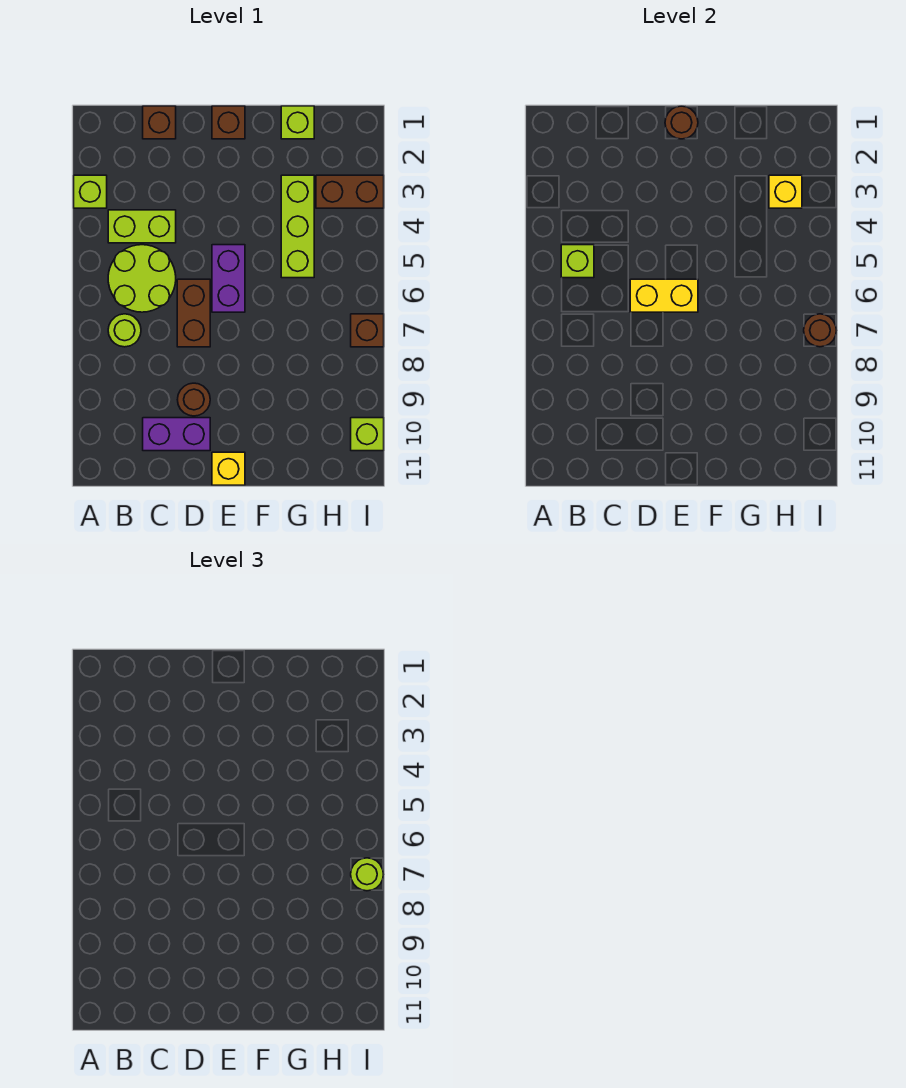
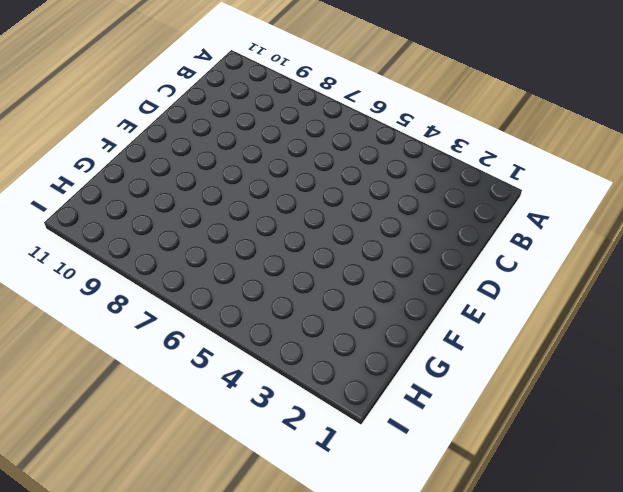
none -> lime 1x1 brick [74,175,107,208]
none -> lime 1x2 brick [108,210,176,243]
none -> lime 2x2 round brick [108,245,176,312]

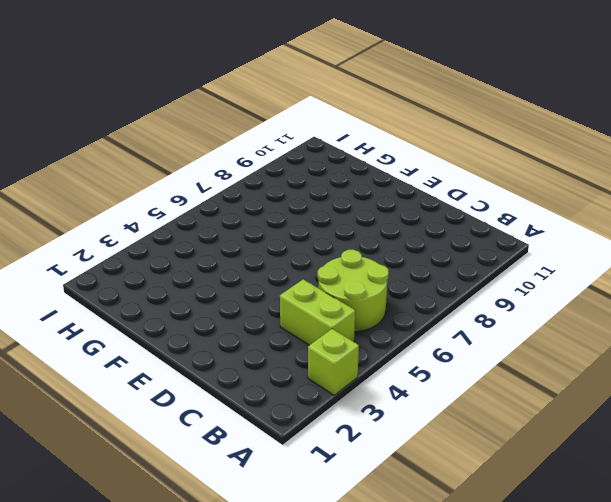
none -> lime 1x1 round brick [108,314,141,347]
none -> brown 1x1 brick [143,106,176,139]
none -> purple 1x2 brick [143,418,210,451]

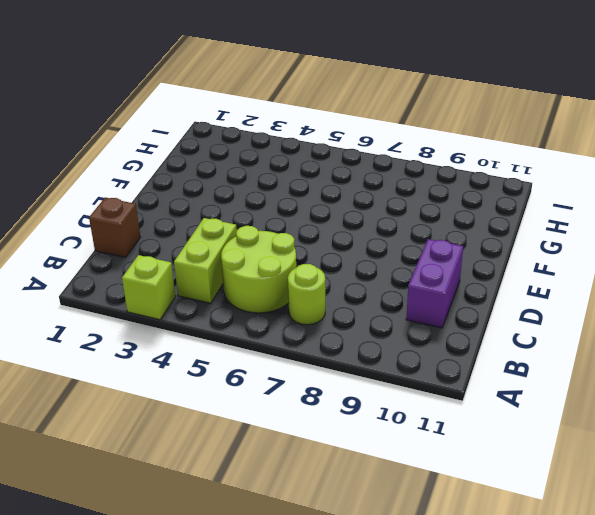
none -> brown 1x2 brick [177,279,210,347]
none -> brown 1x1 round brick [177,383,210,416]
none -> brown 1x1 brick [212,106,245,139]

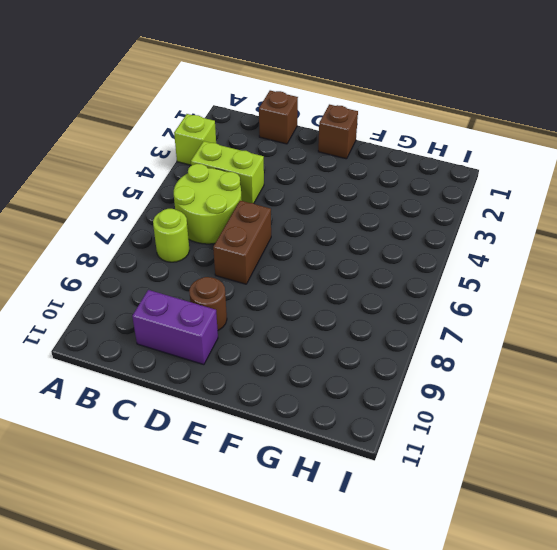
none -> purple 1x2 brick [212,245,245,312]
none -> yellow 1x1 brick [212,452,245,485]
none -> lime 1x1 brick [281,106,314,139]

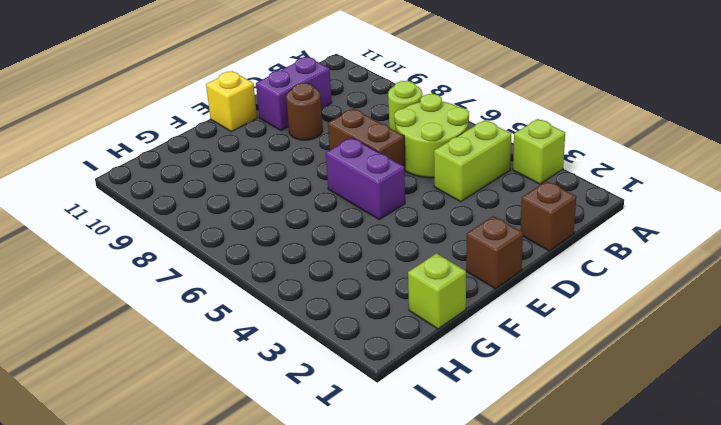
none -> lime 1x3 brick [281,175,314,278]
none -> brown 1x2 brick [316,175,384,208]
none -> brown 1x1 brick [351,314,384,347]

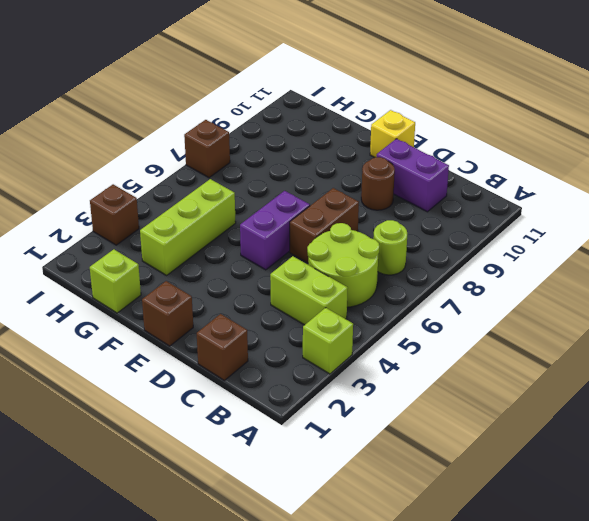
brown 1x1 brick [90,184,139,245] -> brown 1x2 brick [316,175,384,208]
none -> lime 1x1 brick [351,418,384,451]
none -> lime 1x1 brick [561,245,594,278]
none -> yellow 1x2 brick [630,279,698,312]

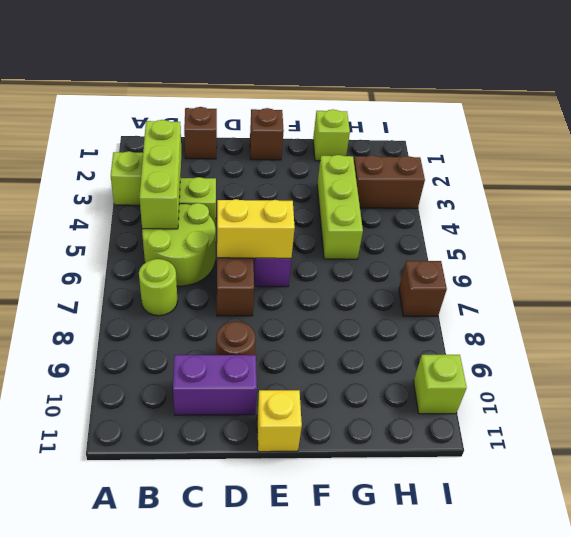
lime 1x3 brick [139,120,182,229] -> lime 1x1 brick [561,245,594,278]
none -> brown 1x1 round brick [665,106,698,139]
none -> yellow 1x1 brick [769,175,802,208]
none -> brown 1x1 round brick [804,314,836,347]

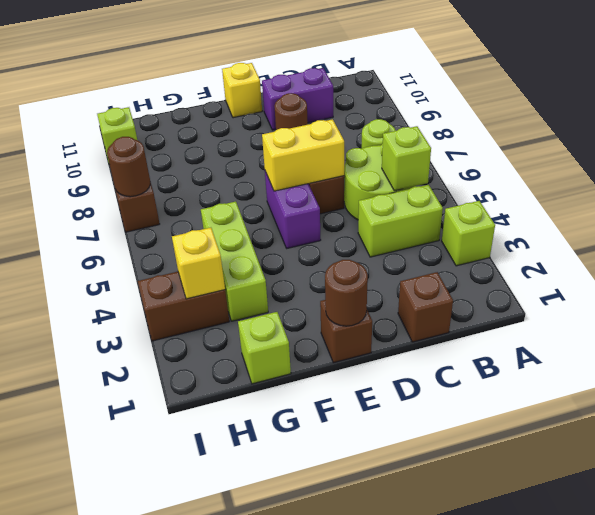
none -> lime 1x1 round brick [351,858,383,891]

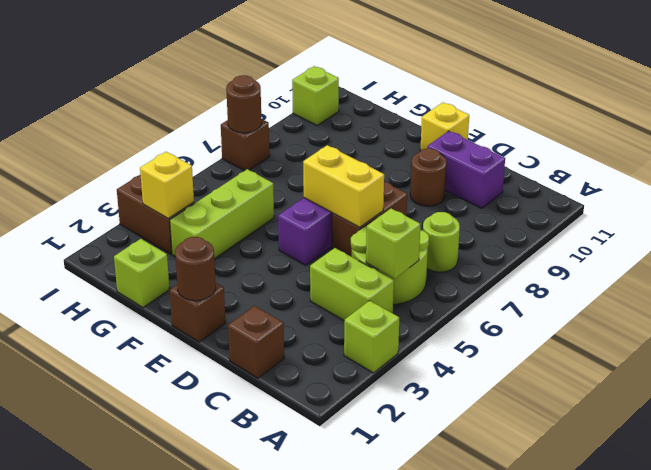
none -> lime 1x1 round brick [351,858,383,891]

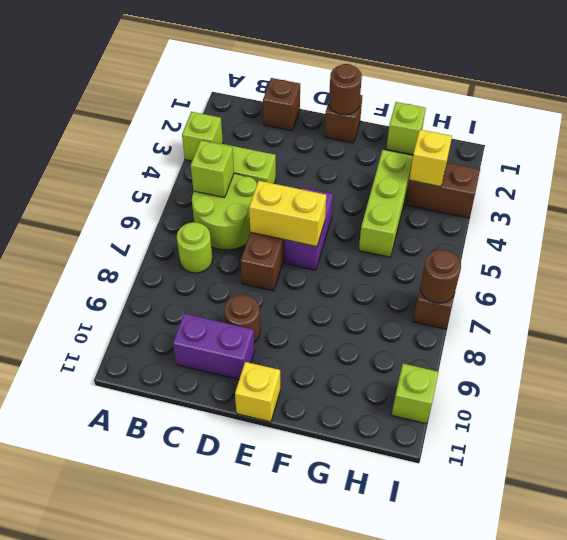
none -> lime 1x1 round brick [351,858,383,891]

